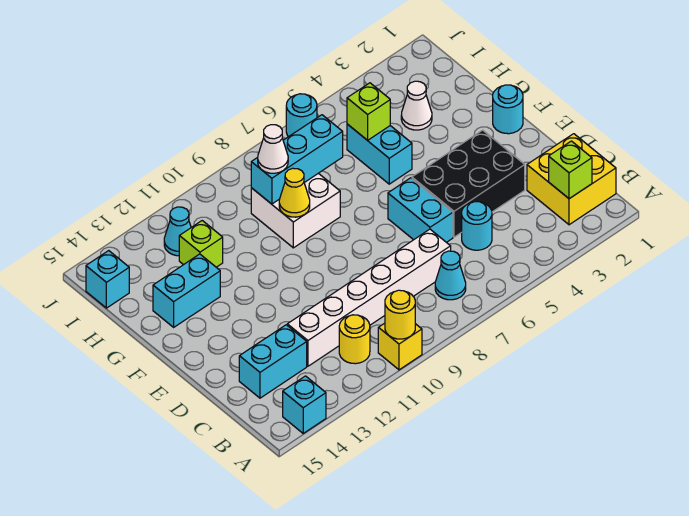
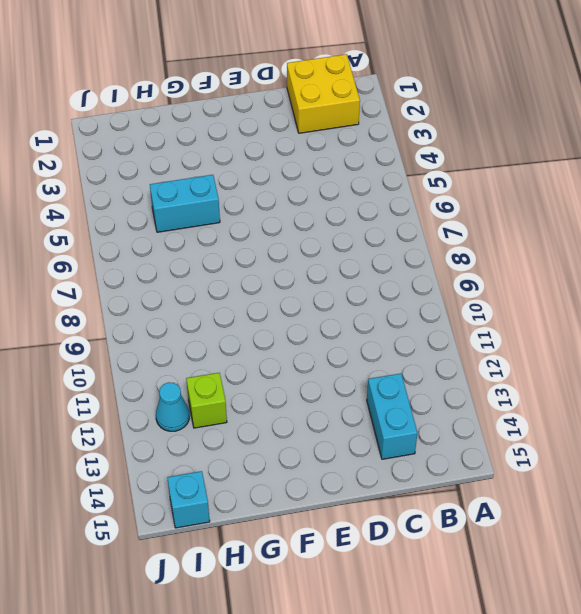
none -> yellow 1x1 brick [378,323,422,370]
none -> cyan 1x1 brick [283,376,326,433]
none -> cyan 1x1 cone [435,251,466,300]

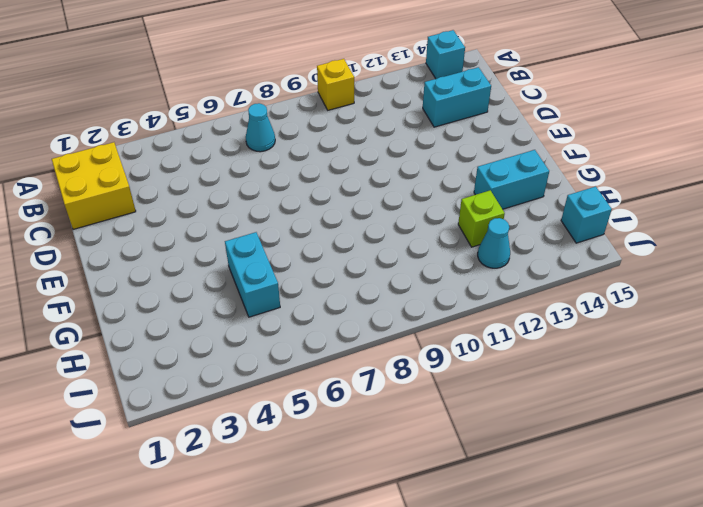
none -> yellow 1x1 round brick [339,315,370,364]
none -> cyan 1x1 round brick [462,202,492,250]
none -> white 1x6 brick [287,229,451,366]

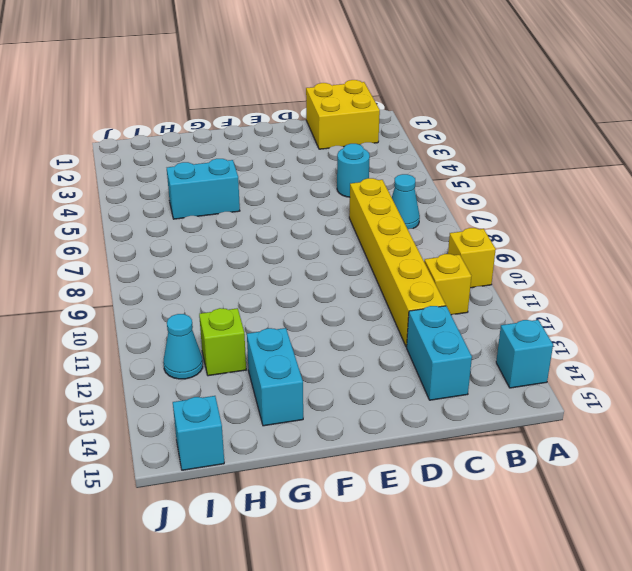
yellow 1x1 brick [424,254,471,315] -> yellow 1x1 round brick [339,315,370,364]
yellow 1x6 brick [349,178,446,347] -> white 1x6 brick [287,229,451,366]
none -> black 2x3 brick [412,130,525,237]
none -> cyan 1x2 brick [388,178,453,242]
none -> cyan 1x1 round brick [493,85,523,134]

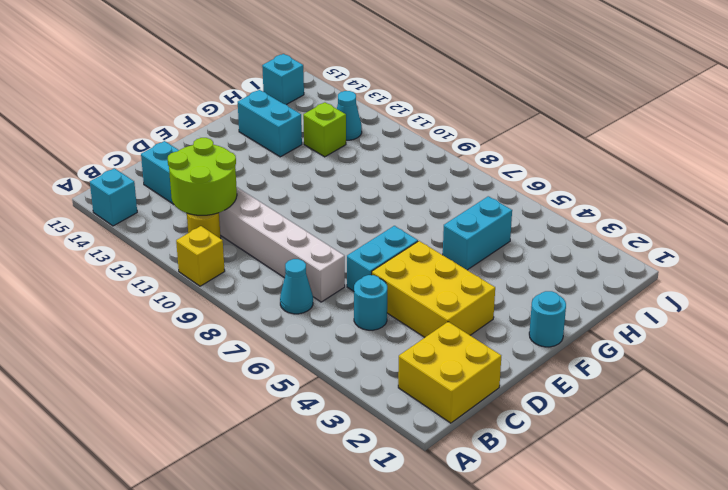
lime 2x2 round brick [168,138,237,215] -> none
yellow 2x3 brick [372,241,495,337] -> black 2x3 brick [412,130,525,237]
none -> white 2x2 brick [251,173,340,248]
none -> white 1x1 cone [401,81,432,130]
none -> cyan 1x1 round brick [286,94,317,137]

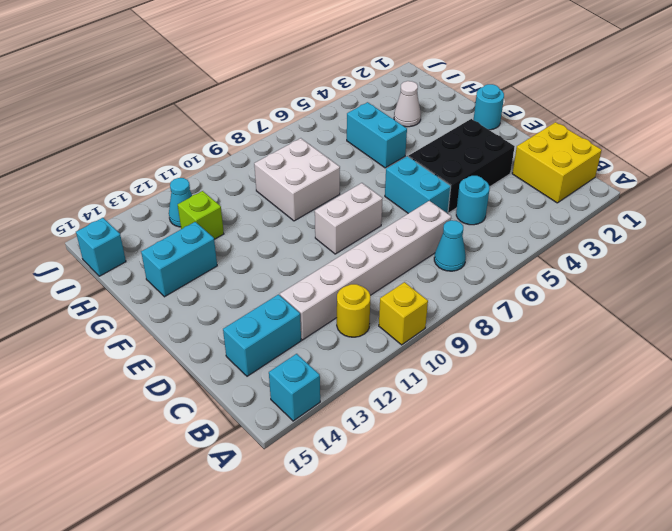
white 1x2 brick [315,183,382,254] -> none
none -> cyan 1x1 round brick [286,94,317,137]
none -> yellow 1x1 round brick [385,290,415,339]
none -> lime 1x1 brick [549,141,592,199]

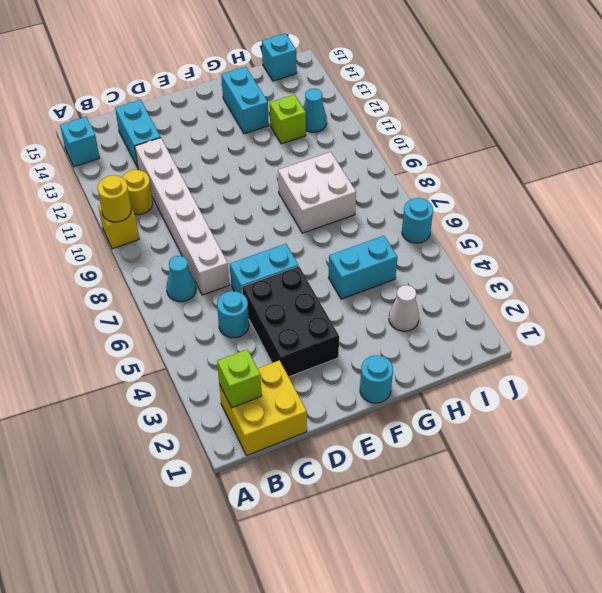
none -> yellow 1x1 cone [279,168,310,217]
none -> lime 1x1 brick [347,83,390,140]
none -> cyan 1x3 brick [251,115,343,204]

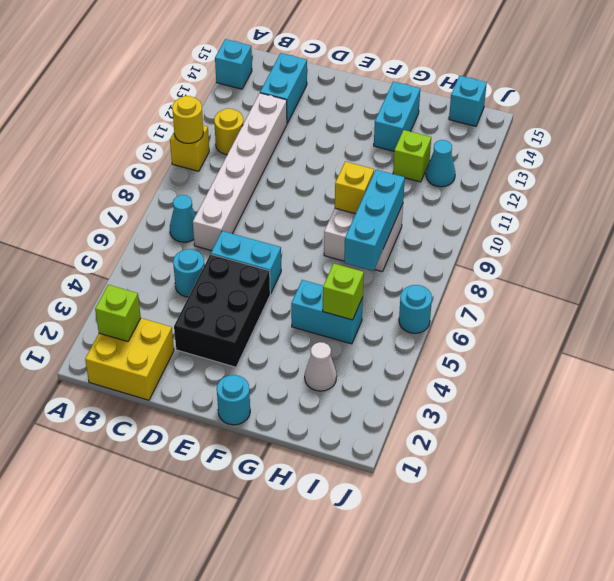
yellow 1x1 brick [335,162,374,214] -> yellow 1x1 cone [279,168,310,217]
none -> white 1x1 cone [258,125,288,173]

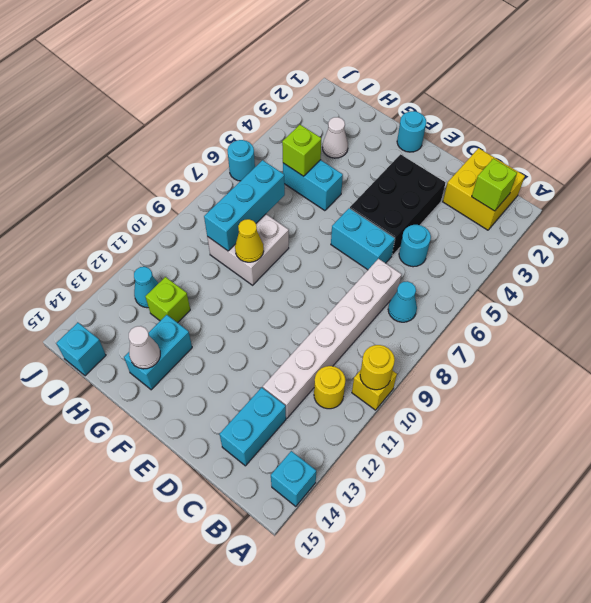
white 1x1 cone [129,326,160,369] -> white 1x1 cone moved to [258,125,288,173]

